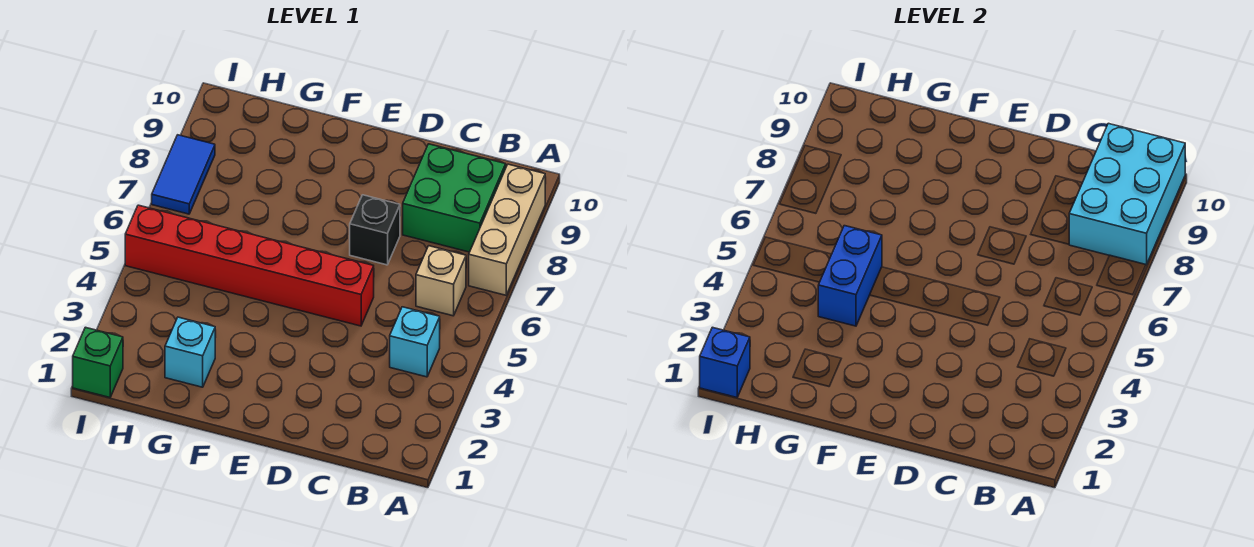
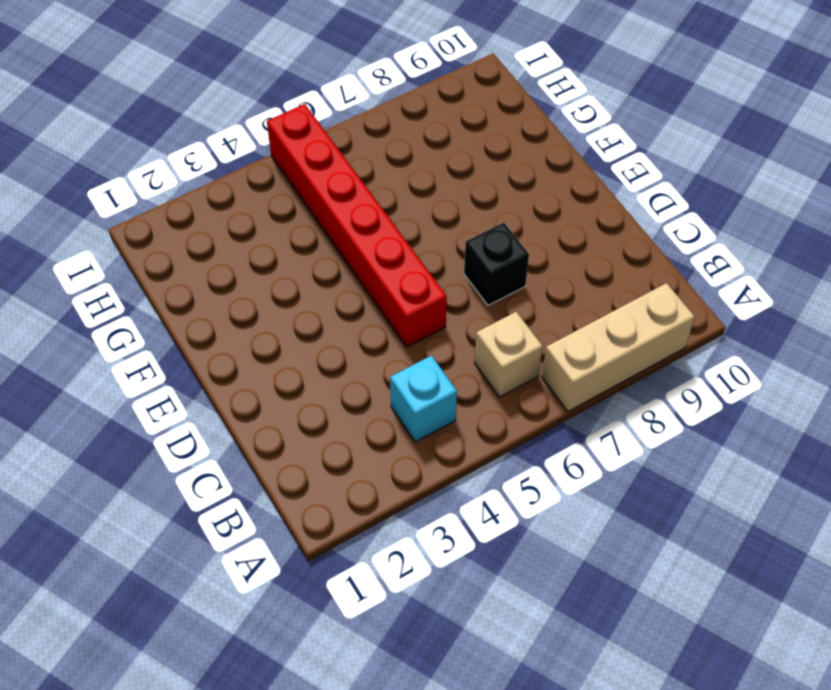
none -> green 2x2 brick [403,144,506,252]
none -> cyan 1x1 brick [165,317,215,387]
none -> green 1x1 brick [73,327,123,397]

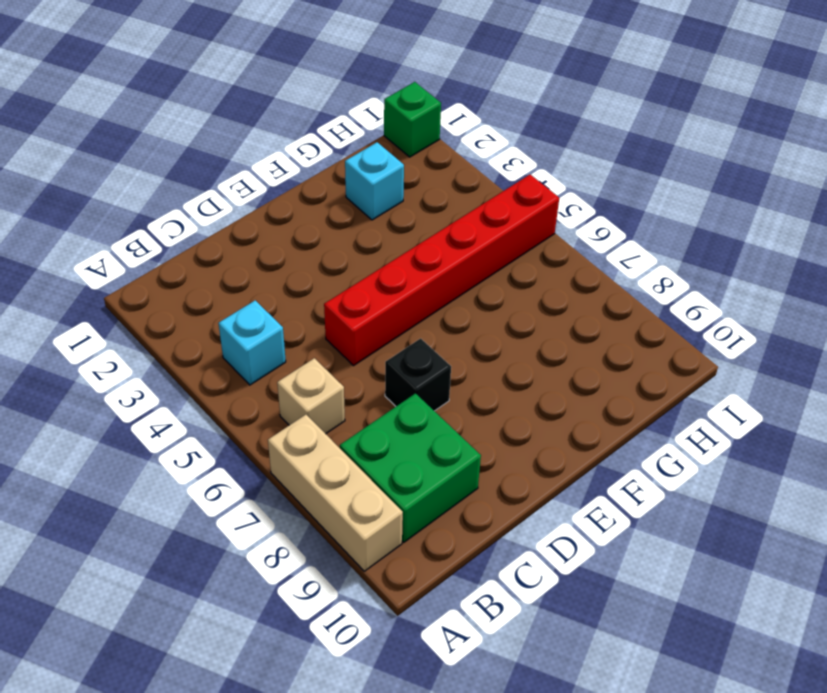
none -> blue 1x2 tile [152,135,215,214]
none -> cyan 2x3 brick [1069,123,1185,265]
none -> blue 1x2 brick [818,226,882,326]

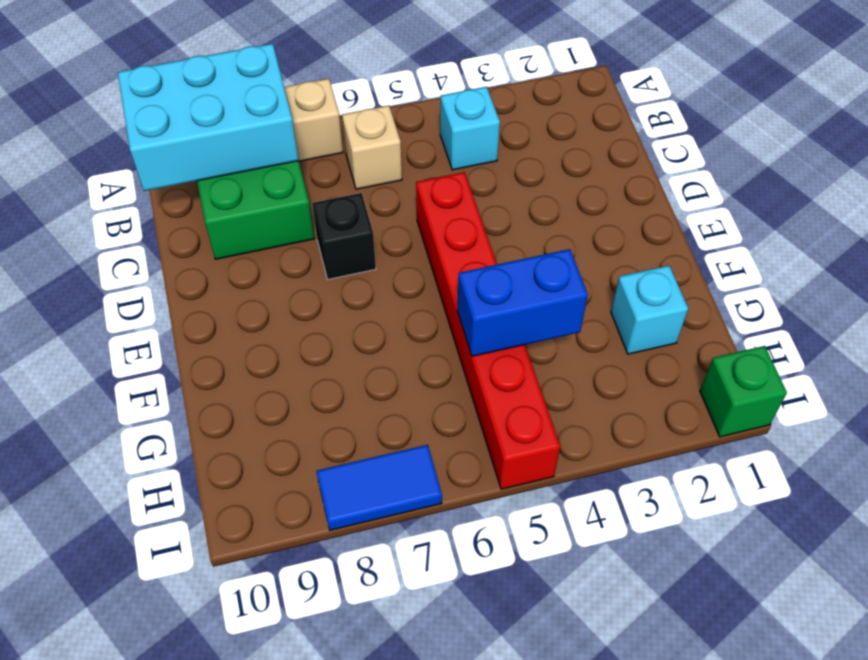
none -> blue 1x1 brick [700,327,750,397]

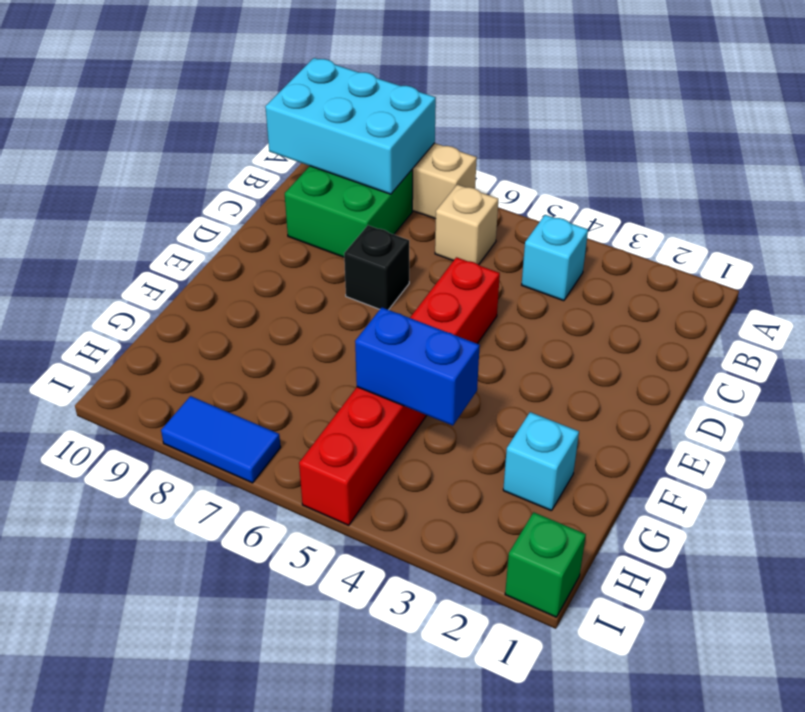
none -> blue 1x1 brick [700,327,750,397]

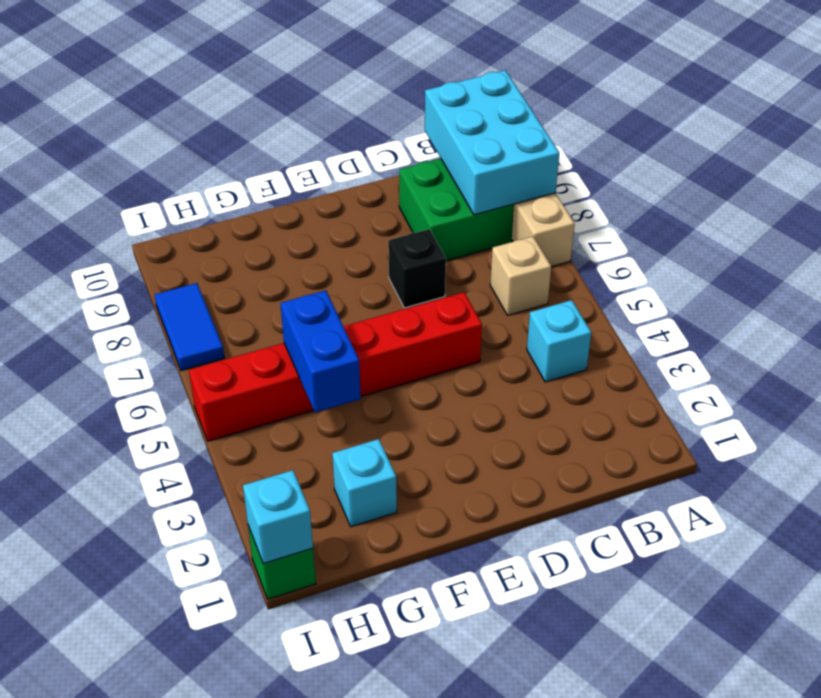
cyan 1x1 brick [243,470,313,564] -> blue 1x1 brick [700,327,750,397]

